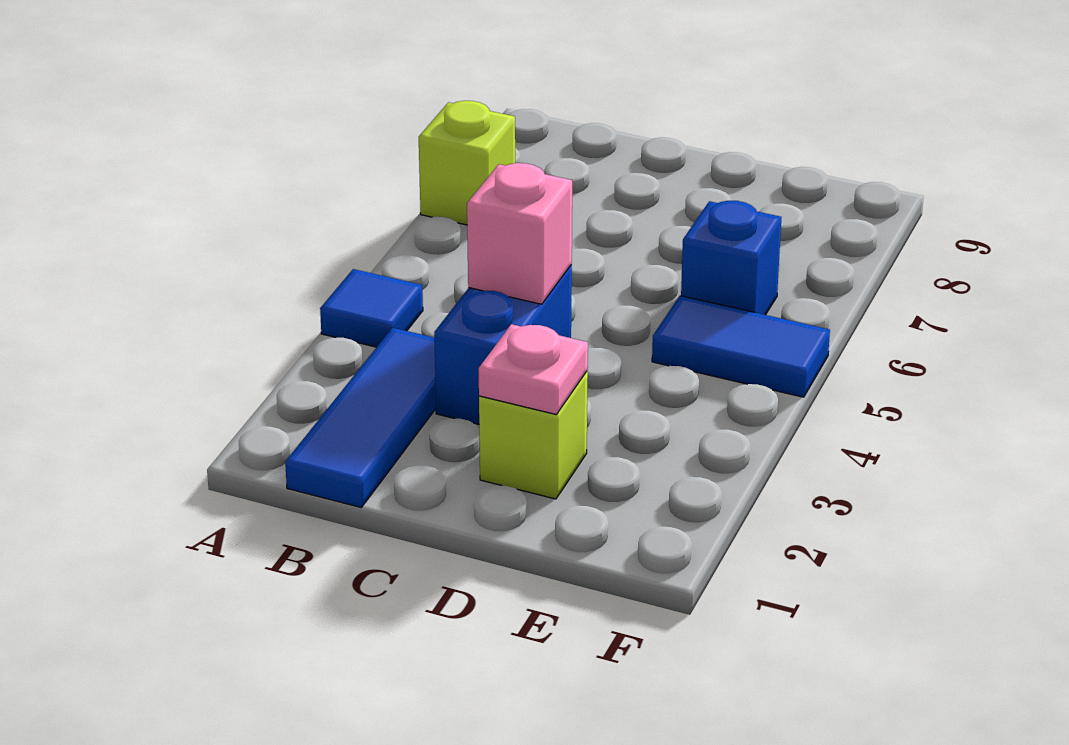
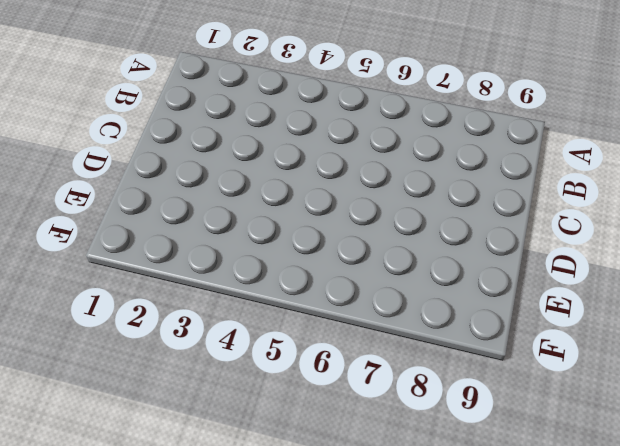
none -> blue 1x1 tile [320,269,423,347]
none -> lime 1x1 brick [419,101,515,225]

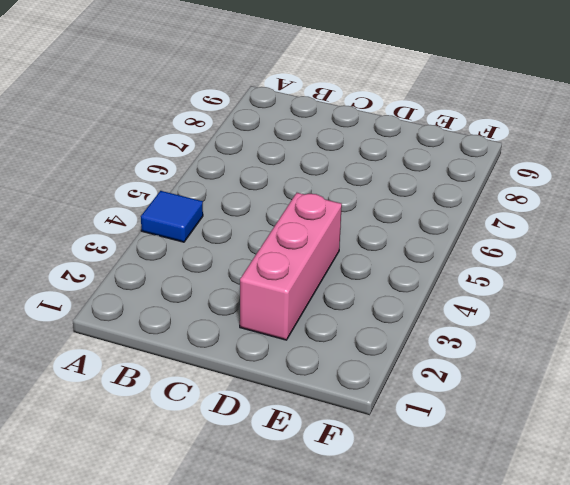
pink 1x3 brick [240,193,342,340] -> lime 1x1 brick [479,371,588,499]
none -> lime 1x1 brick [419,101,515,225]
none -> blue 1x3 tile [285,328,436,507]

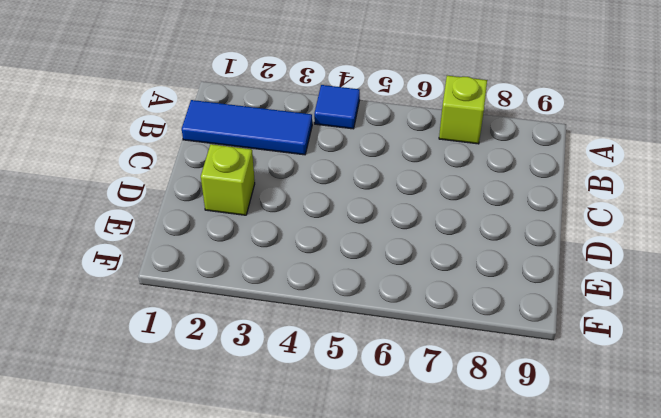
none -> blue 1x2 brick [434,265,572,424]
none -> blue 1x2 tile [652,296,830,397]

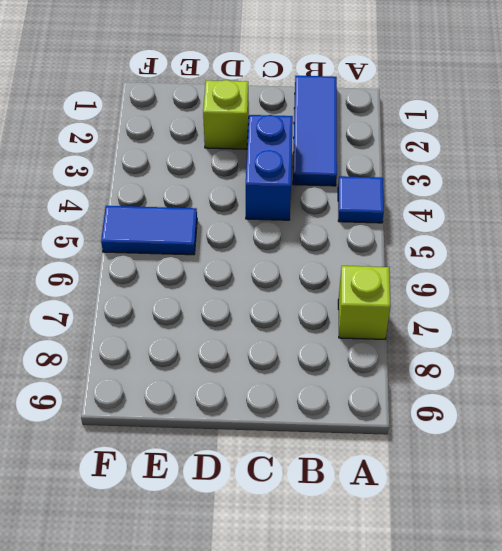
none -> blue 1x1 brick [681,201,781,315]
none -> pink 1x1 brick [467,163,572,304]

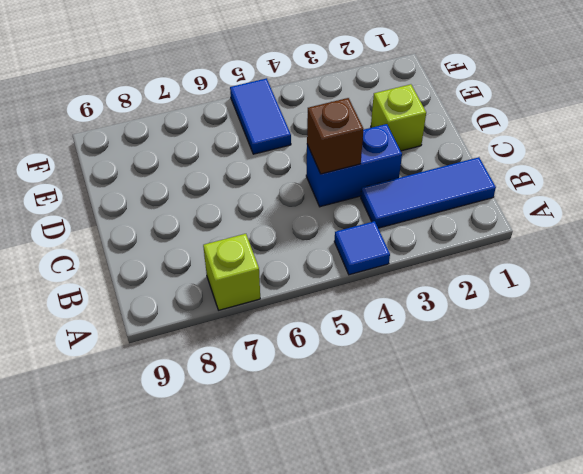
brown 1x1 brick [307,98,364,174] -> pink 1x1 brick [467,163,572,304]
none -> blue 1x1 brick [681,201,781,315]
none -> pink 1x1 plate [479,324,588,414]

